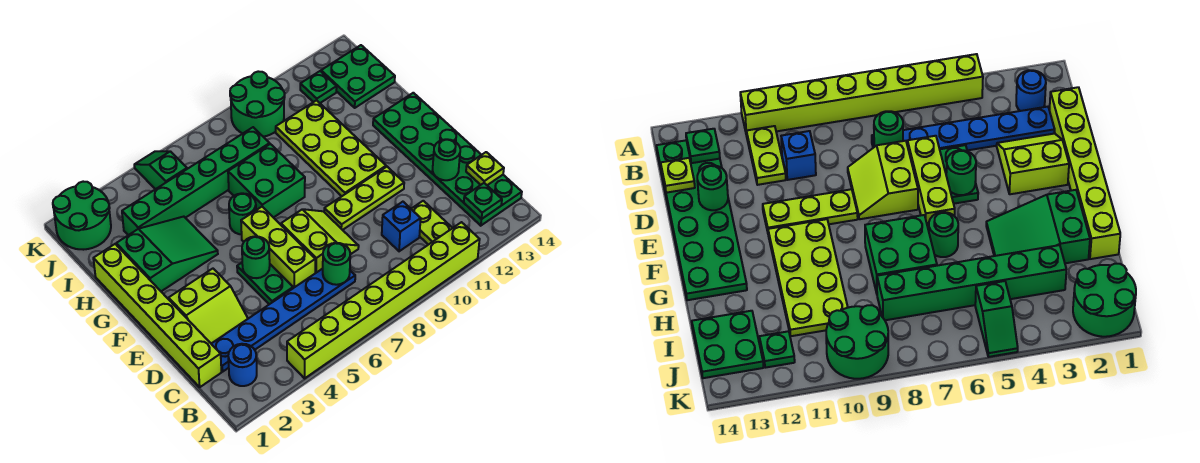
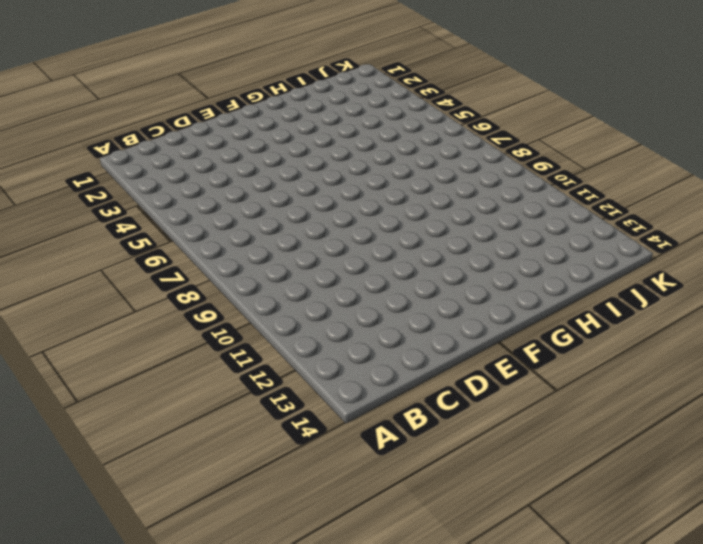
none -> lime 1x8 brick [287,222,480,378]
none -> blue 1x1 round brick [228,344,257,386]
none -> lime 1x2 plate [412,201,452,245]

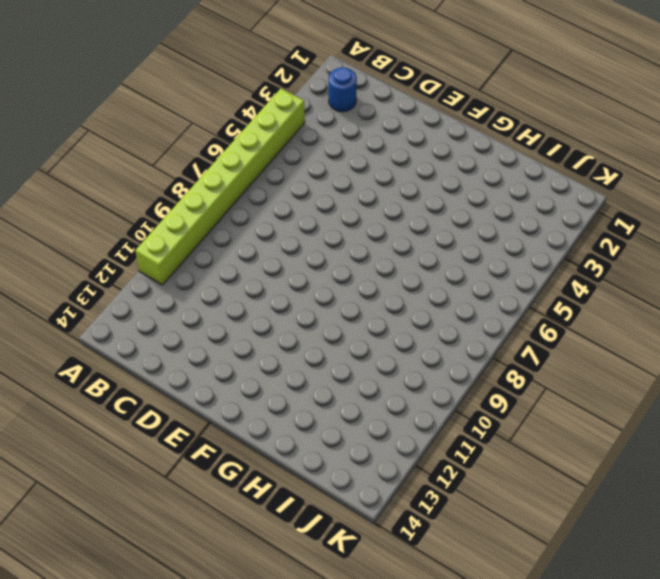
none -> lime 1x2 plate [412,201,452,245]
none -> green 2x6 plate [373,93,522,226]
none -> lime 1x6 brick [93,244,221,387]

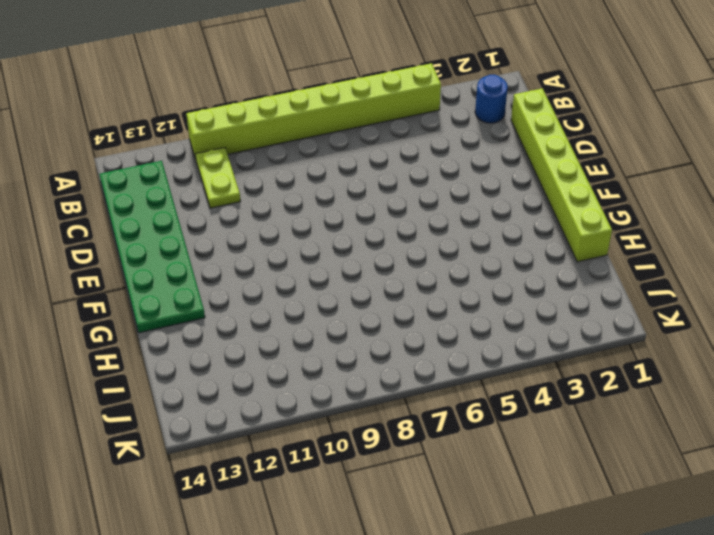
none -> blue 1x6 plate [211,269,355,371]
none -> blue 1x1 brick [382,202,421,251]
none -> lime 2x2 slope [169,269,248,343]

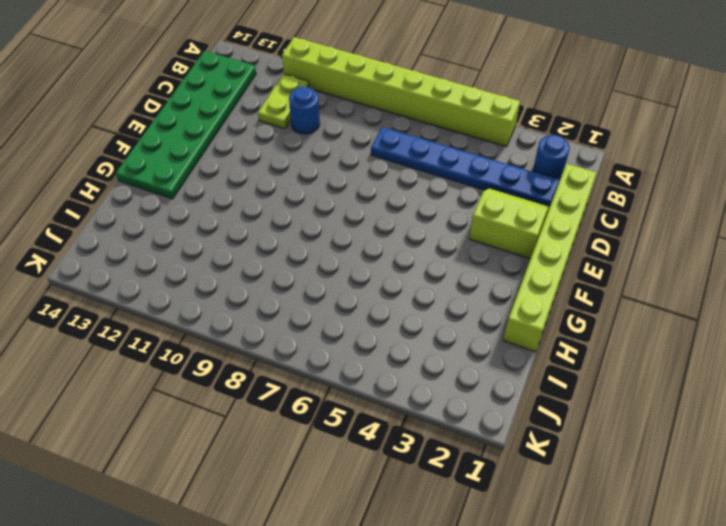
blue 1x1 round brick [289,86,320,134] -> blue 1x1 brick [382,202,421,251]
none -> green 1x2 plate [237,263,293,304]
none -> lime 1x3 brick [241,207,315,288]
none -> lime 2x2 slope [281,209,359,273]

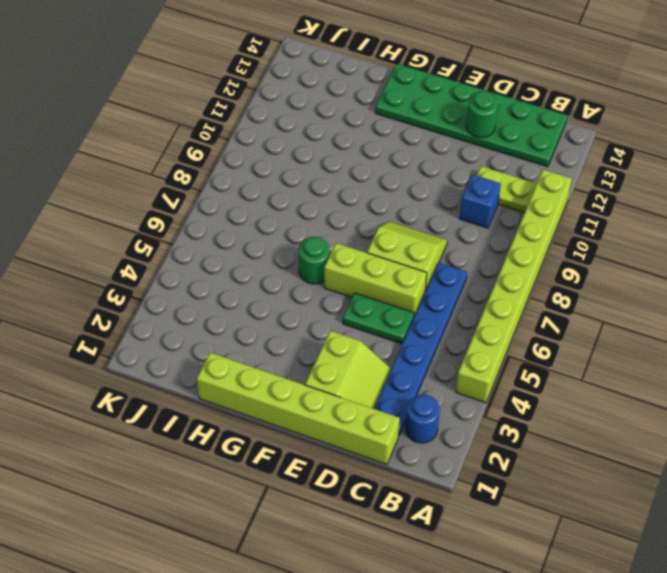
none -> lime 1x3 plate [324,167,404,230]
none -> lime 2x4 plate [276,100,386,196]
none -> green 2x3 slope [116,217,218,291]

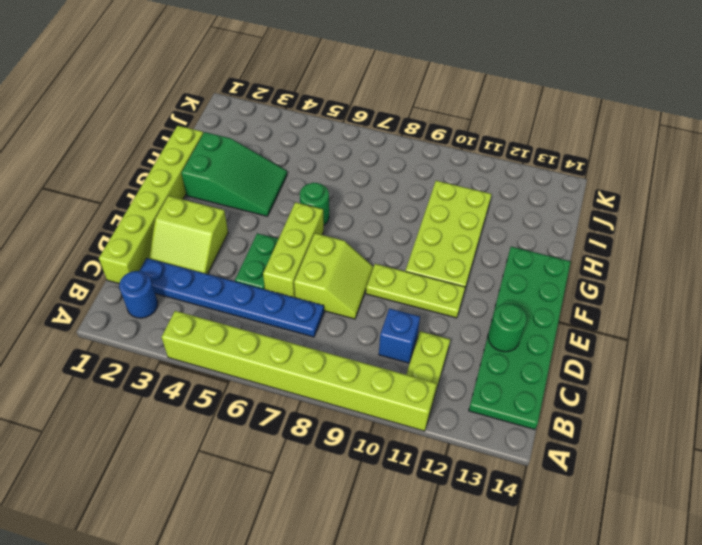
none -> green 2x2 brick [228,144,305,218]
none -> green 1x6 brick [122,127,270,235]
none -> green 2x2 plate [321,45,395,108]

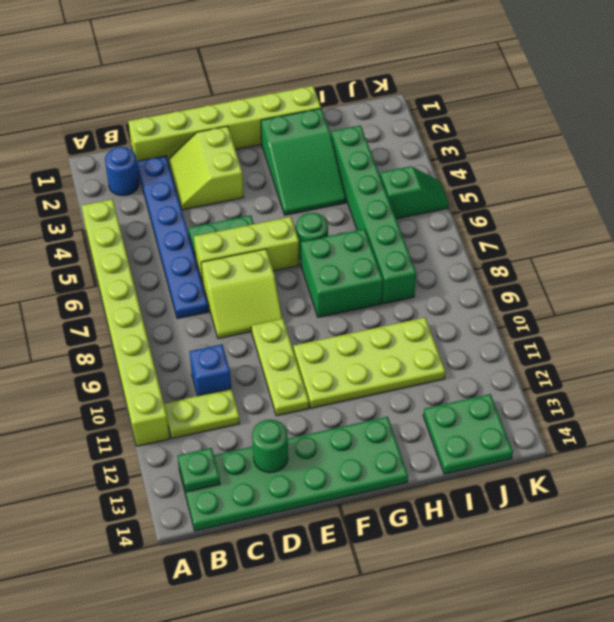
none -> green 2x2 round brick [53,182,111,250]
none -> green 2x2 round brick [230,71,285,137]
none -> green 1x1 plate [300,71,337,103]

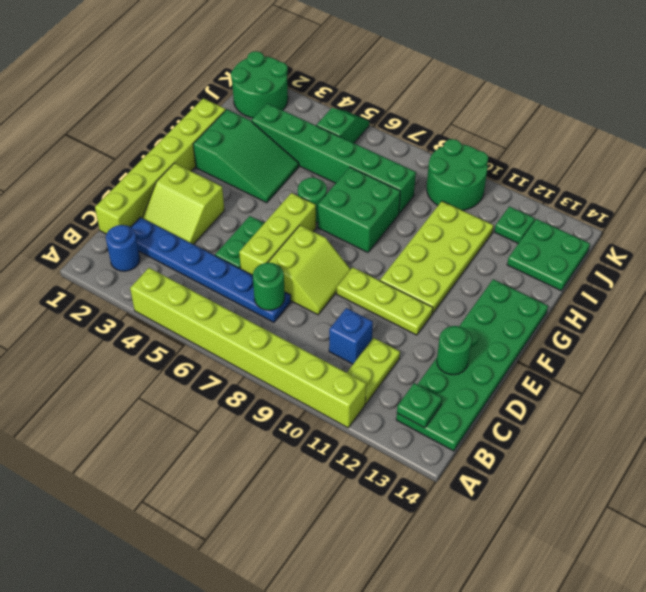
none -> lime 1x1 plate [466,152,504,185]
none -> green 1x1 round brick [242,236,270,278]

